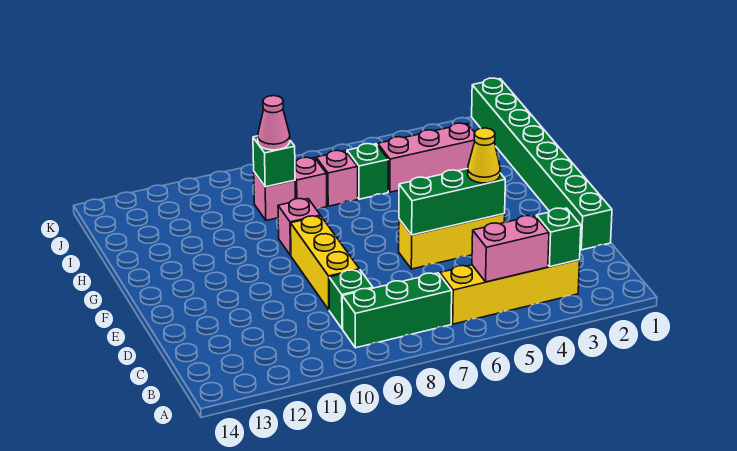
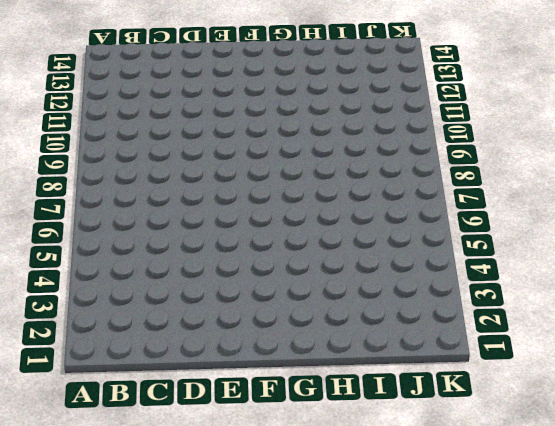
none -> yellow 1x4 brick [440,260,580,324]
none -> green 1x3 brick [342,273,452,348]
none -> green 1x1 brick [329,270,373,329]

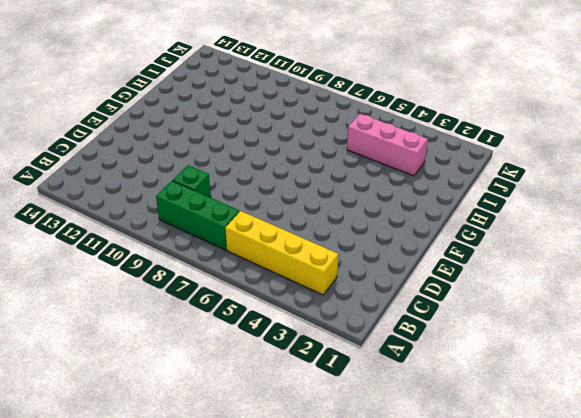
none -> green 1x8 brick [472,78,612,250]
none -> yellow 1x3 brick [291,216,359,310]
none -> yellow 1x3 brick [399,214,505,269]

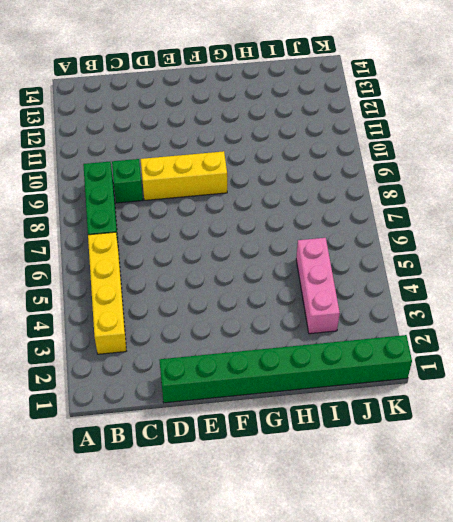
none -> yellow 1x3 brick [399,214,505,269]
none -> pink 1x1 brick [278,199,320,256]
none -> green 1x1 brick [347,144,389,199]

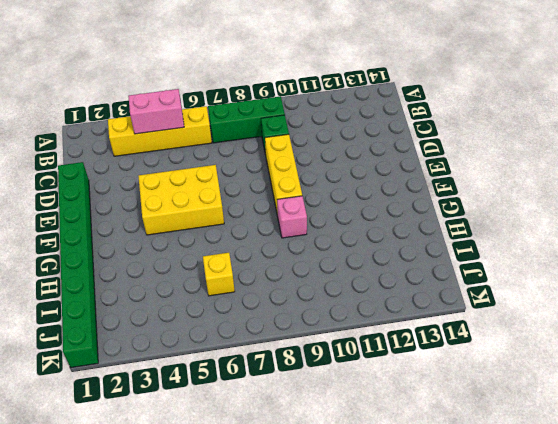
yellow 2x3 brick [138,165,224,235] -> yellow 1x3 brick [399,214,505,269]
yellow 1x1 brick [203,253,235,296] -> green 1x1 brick [347,144,389,199]
none -> pink 1x3 brick [378,123,475,192]
none -> pink 1x1 brick [316,151,358,206]
none -> pink 1x1 brick [295,157,327,208]

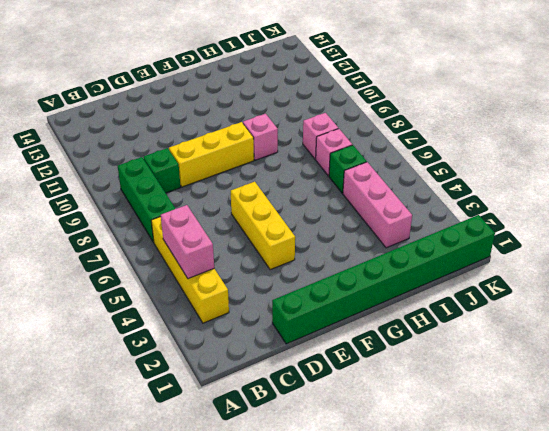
none -> pink 1x1 brick [254,172,295,221]
none -> green 1x1 brick [537,208,581,267]
none -> green 1x3 brick [399,169,505,235]

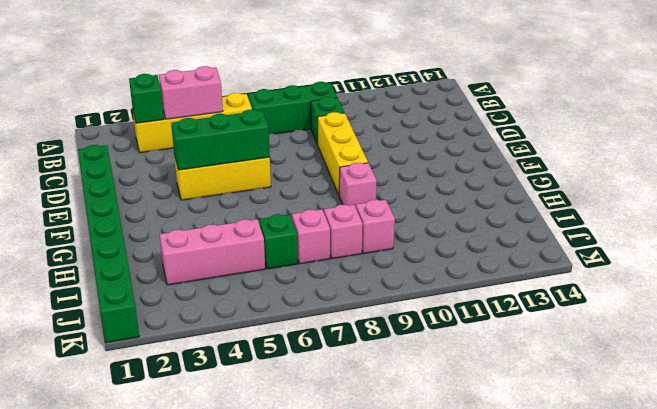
none -> green 1x1 brick [253,136,295,187]
none -> yellow 1x1 cone [468,128,500,183]
none -> pink 1x1 cone [258,96,290,150]

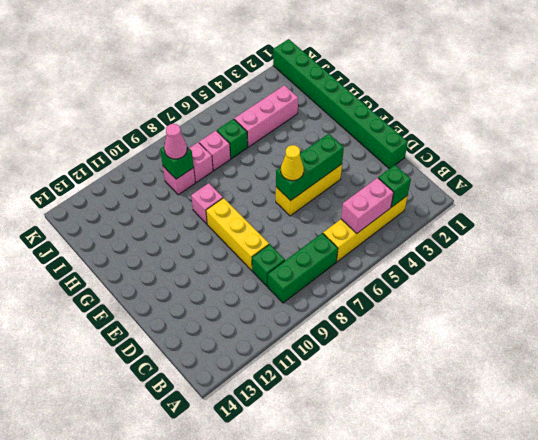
yellow 1x1 cone [281,145,304,181] -> yellow 1x1 cone moved to [468,128,500,183]

